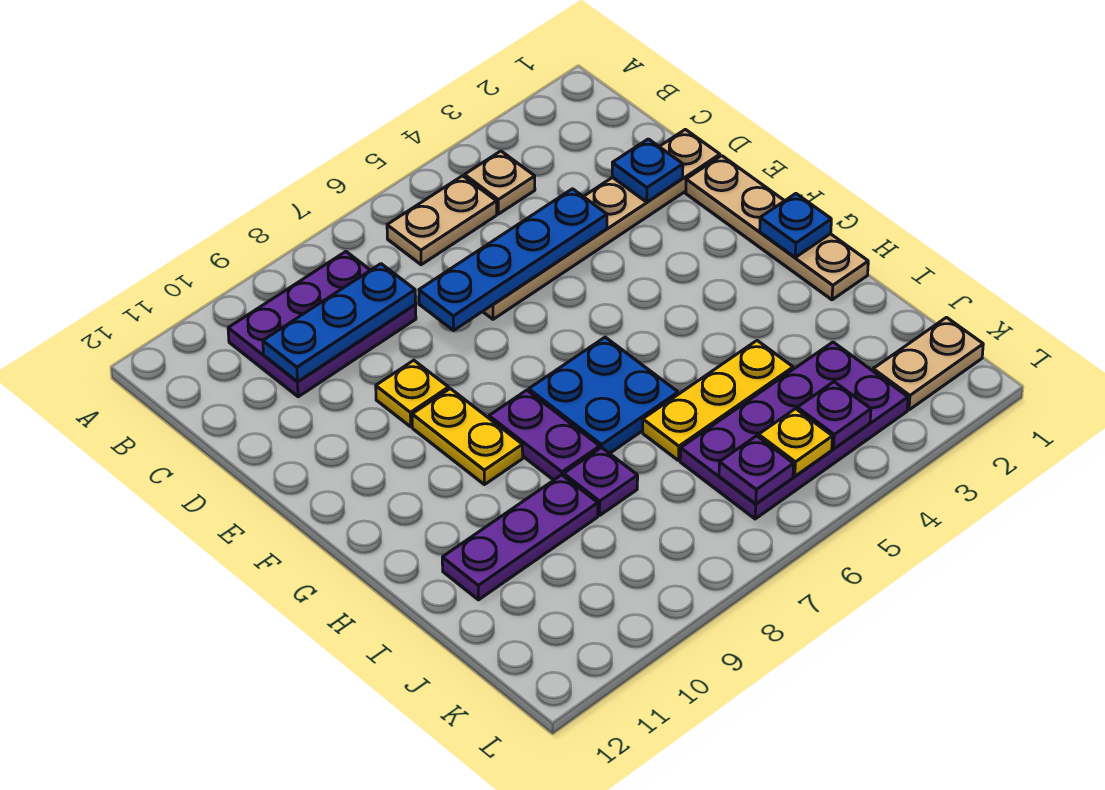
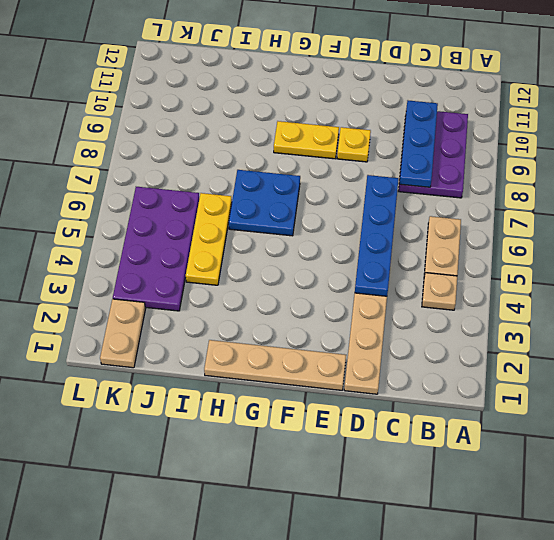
none -> purple 1x2 plate [489,390,600,480]
none -> purple 1x1 plate [564,447,638,515]
none -> purple 1x3 plate [442,475,598,600]

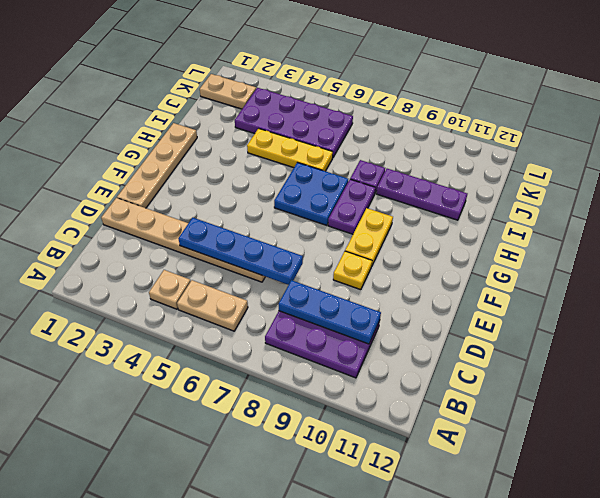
none -> blue 1x1 plate [612,139,683,202]
none -> blue 1x1 plate [760,194,831,257]
none -> purple 1x1 plate [797,382,871,449]

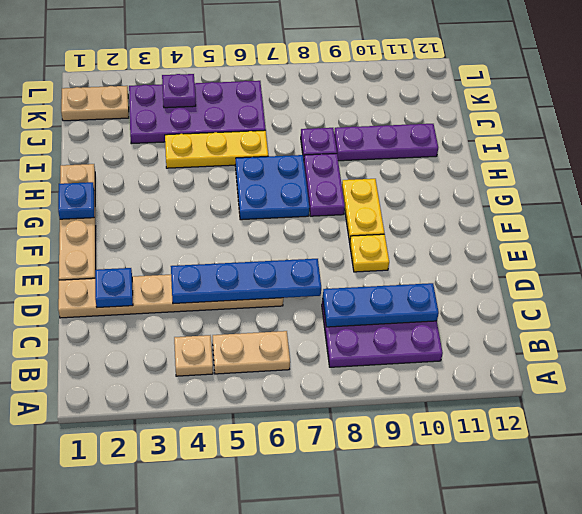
none -> yellow 1x1 plate [759,409,832,476]
none -> purple 1x1 plate [719,436,794,504]

